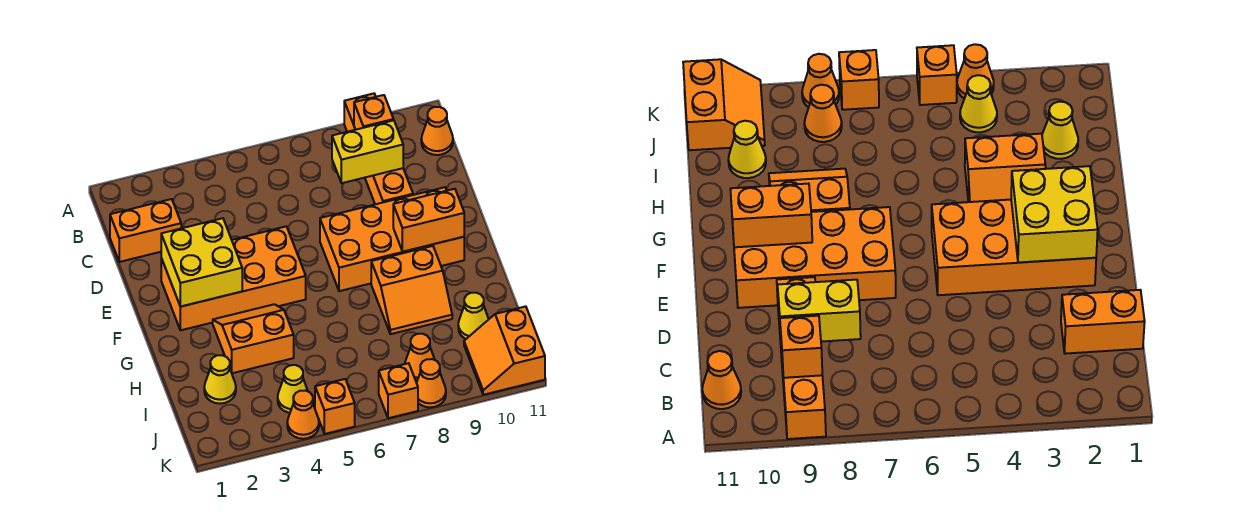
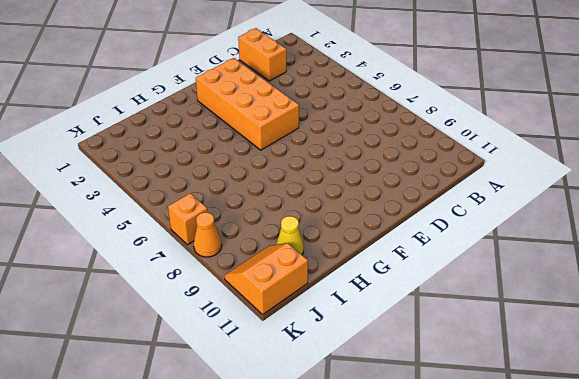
none -> orange 1x4 brick [344,94,413,204]
none -> orange 1x1 cone [421,107,453,155]
none -> orange 2x4 brick [320,187,464,291]

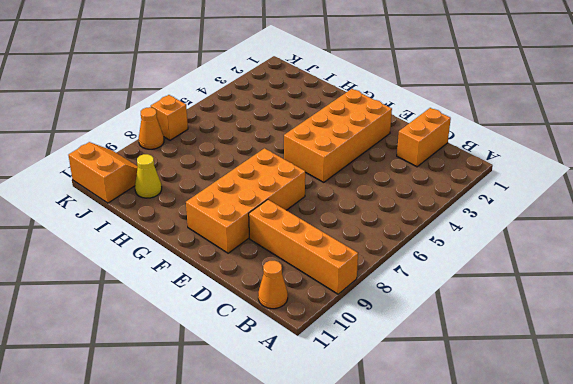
none -> orange 2x2 slope [213,304,294,373]
none -> orange 2x2 slope [371,246,452,334]
none -> yellow 1x1 cone [204,355,236,404]

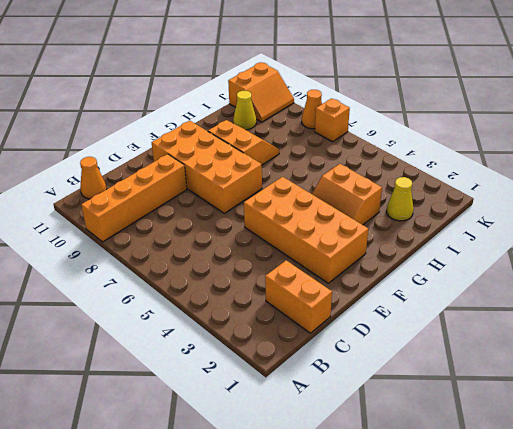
none -> yellow 1x1 cone [278,365,308,413]
none -> orange 1x1 cone [405,334,435,381]
none -> orange 1x1 cone [287,391,319,439]

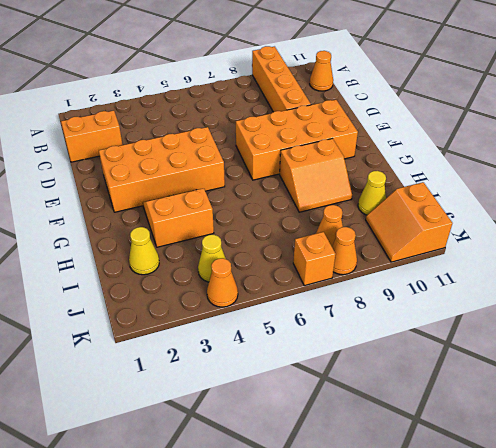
none -> orange 1x1 brick [315,379,355,434]
none -> orange 1x1 brick [354,95,394,130]
none -> yellow 1x2 brick [332,120,403,183]

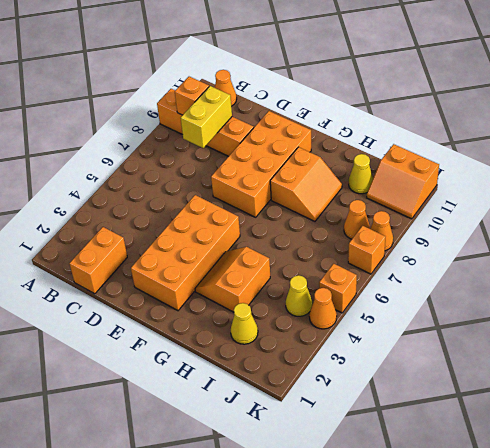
none -> yellow 2x2 brick [161,218,242,307]
none -> orange 1x2 brick [393,189,464,252]

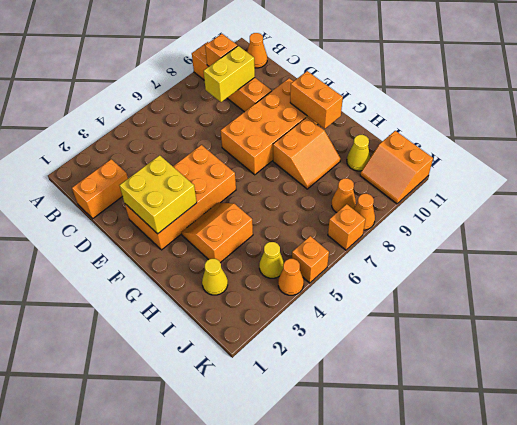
orange 1x2 brick [290,71,343,129] -> orange 1x2 brick turned to [393,189,464,252]

